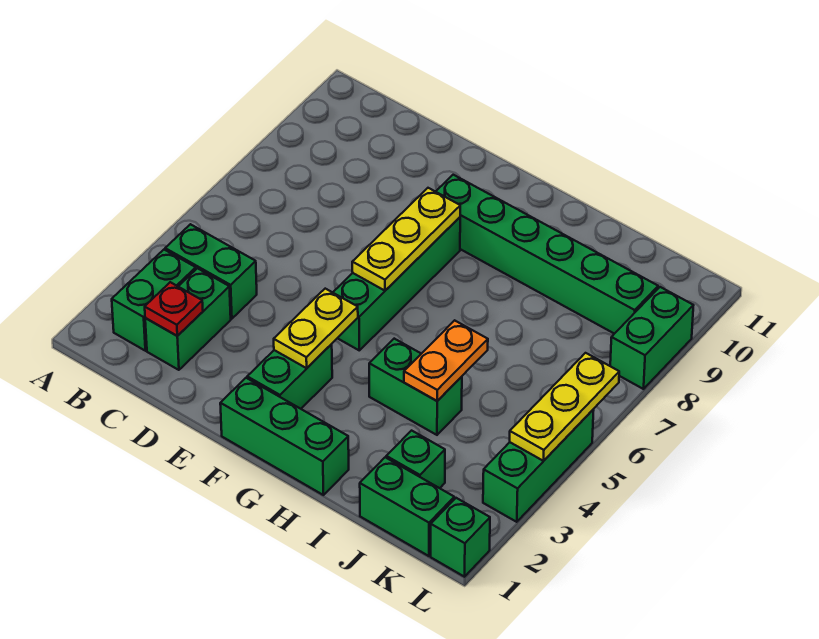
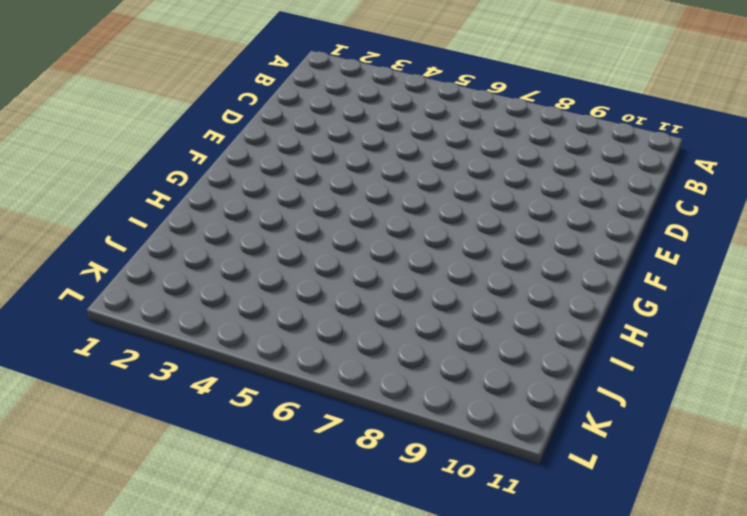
none -> green 1x2 brick [112,250,196,351]
none -> green 1x2 brick [165,224,257,319]
none -> green 1x2 brick [145,268,231,370]

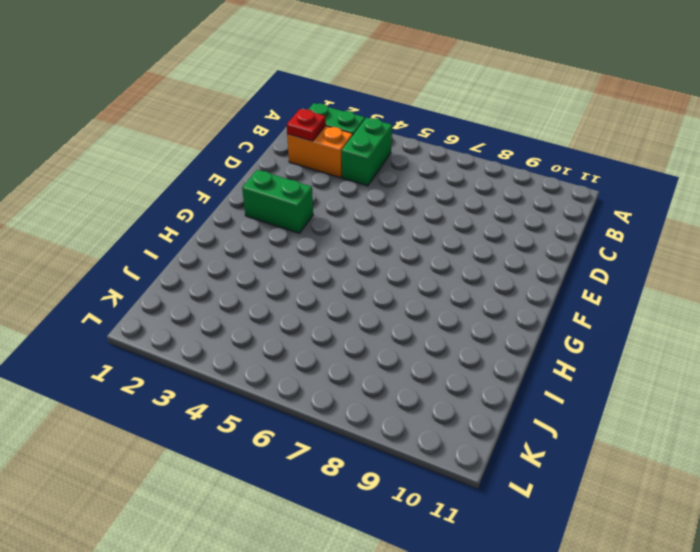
orange 1x2 brick [287,126,353,178] -> green 1x2 brick [145,268,231,370]
none -> green 1x3 brick [220,378,349,495]
none -> green 1x4 brick [333,217,460,350]
none -> green 1x6 brick [436,175,658,334]

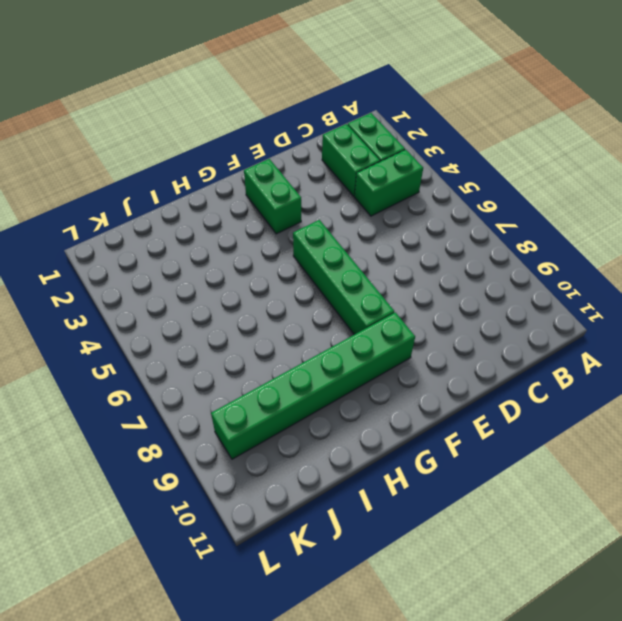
none -> green 1x3 brick [220,378,349,495]
none -> green 1x2 brick [369,339,462,435]
none -> green 1x2 brick [360,457,454,556]

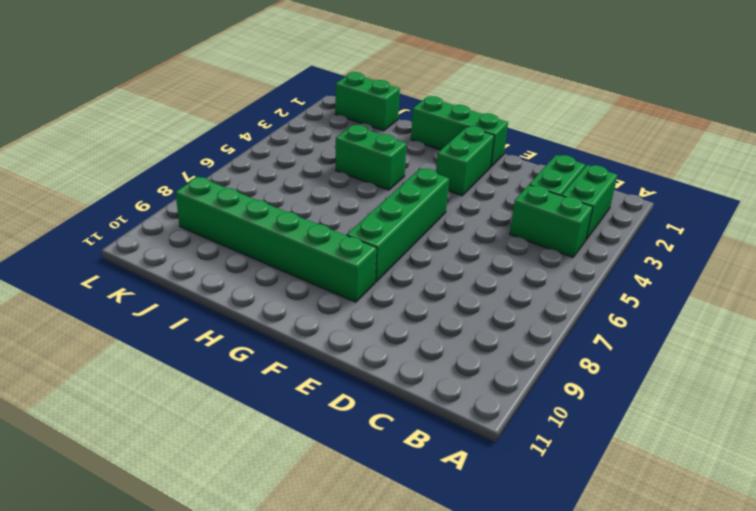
none -> green 1x1 brick [386,431,445,488]
none -> green 1x1 brick [431,498,490,577]
none -> green 1x3 brick [483,410,594,522]

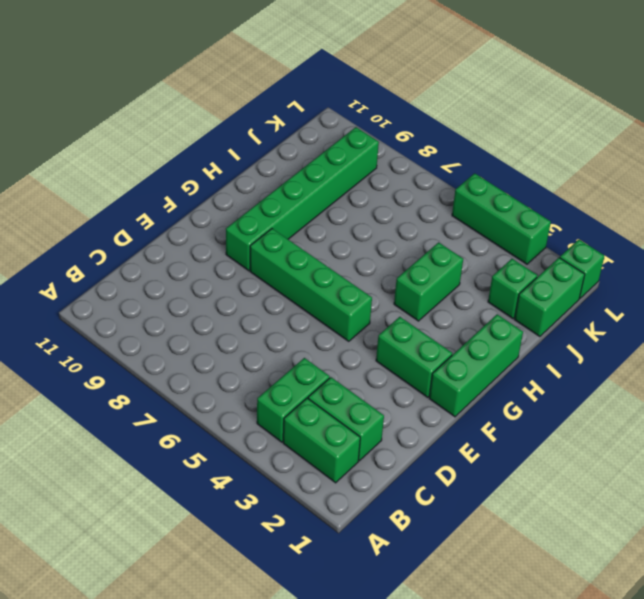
none -> green 1x2 brick [610,287,694,389]
none -> red 1x1 plate [145,282,203,336]
none -> yellow 1x2 plate [274,289,358,368]

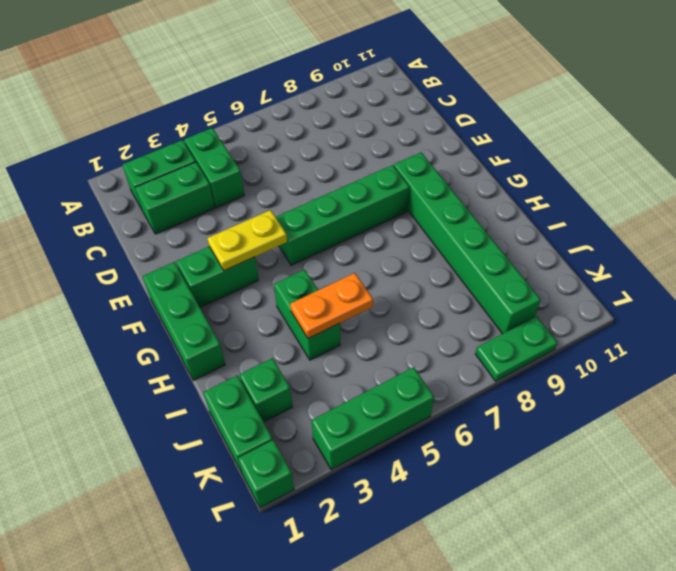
green 1x2 plate [475,316,558,381] -> green 1x2 brick [610,287,694,389]
none -> red 1x1 plate [145,282,203,336]
none -> yellow 1x3 plate [352,188,460,291]
none -> yellow 1x3 plate [510,353,619,461]

